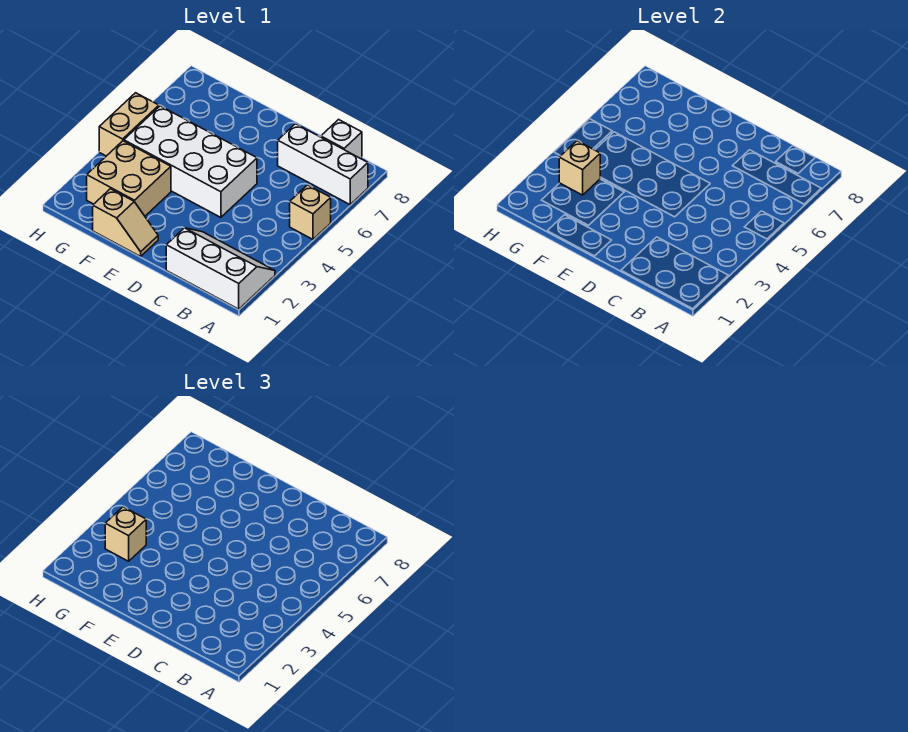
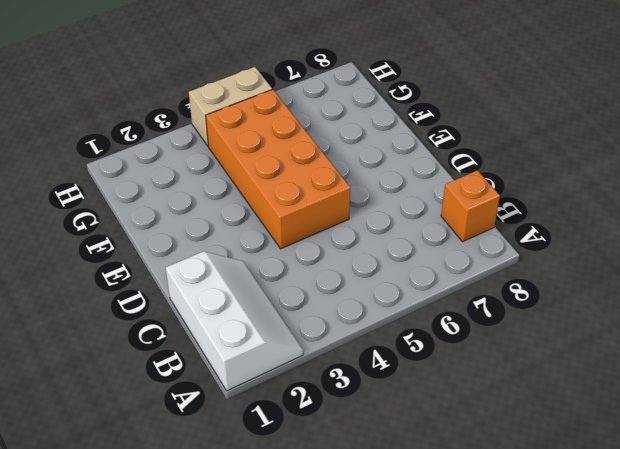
orange 1x1 brick [441,170,500,242] -> white 1x1 brick [321,120,362,159]
orange 2x4 brick [206,89,350,249] -> white 2x4 brick [124,106,257,217]
none -> tan 1x1 brick [290,185,331,239]
none -> white 1x3 brick [278,124,368,205]

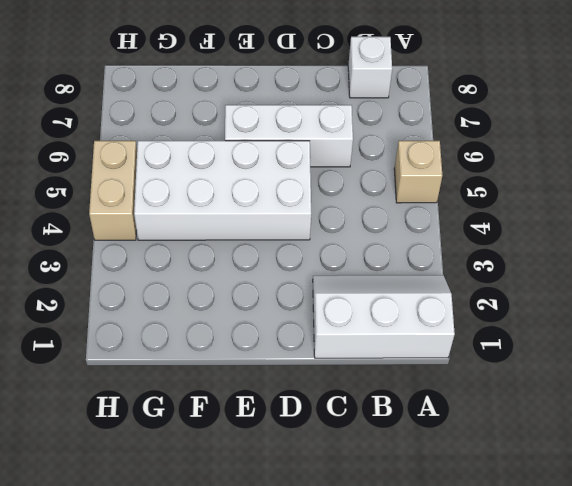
white 1x3 brick [225,105,353,167] -> white 1x3 brick moved to [278,124,368,205]
none -> tan 1x2 slope [93,189,158,256]
none -> tan 2x2 brick [87,141,171,216]

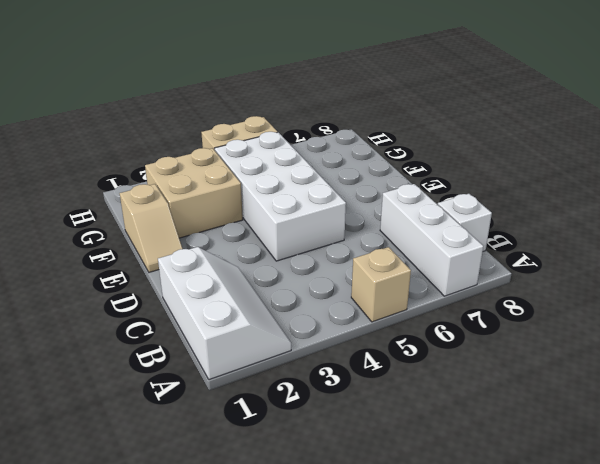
none -> tan 1x1 brick [559,141,600,195]
none -> tan 1x1 brick [105,507,146,561]

